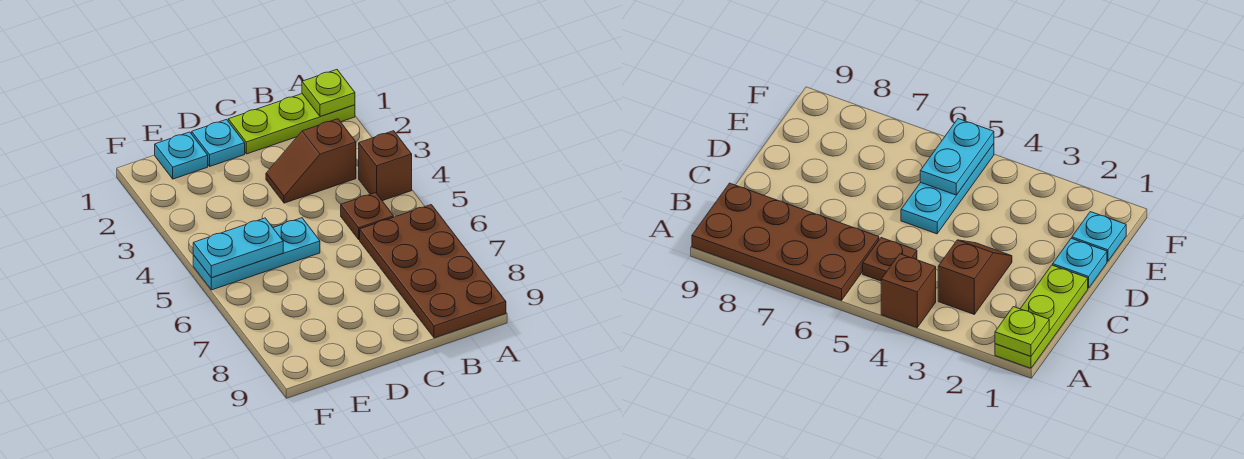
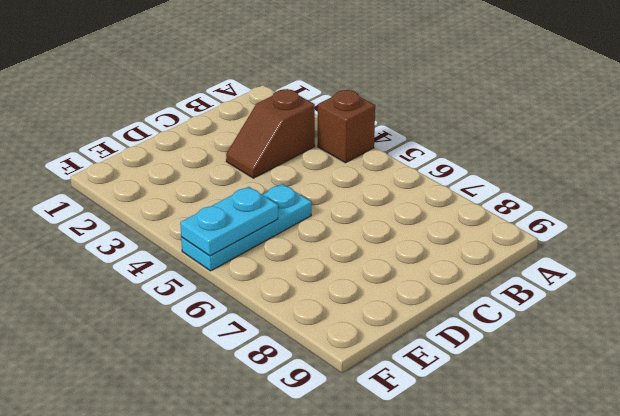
none -> lime 1x3 plate [228,94,355,154]
none -> brown 2x4 plate [360,205,506,338]

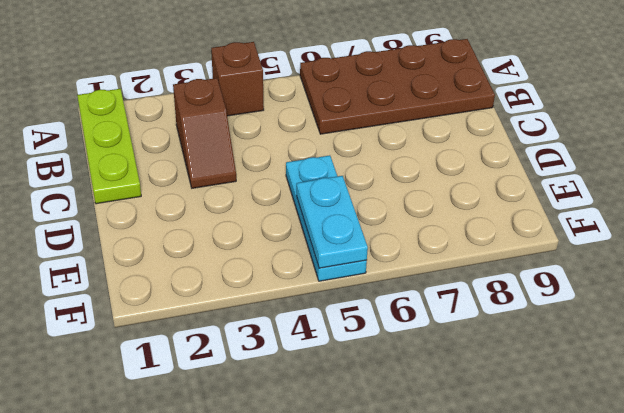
none -> brown 1x1 plate [341,193,394,240]
none -> cyan 1x1 plate [192,120,245,166]

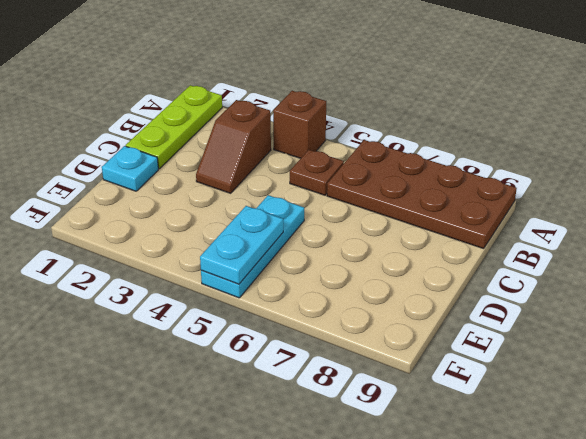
none -> cyan 1x1 plate [155,132,208,179]
none -> lime 1x1 plate [302,70,355,116]

